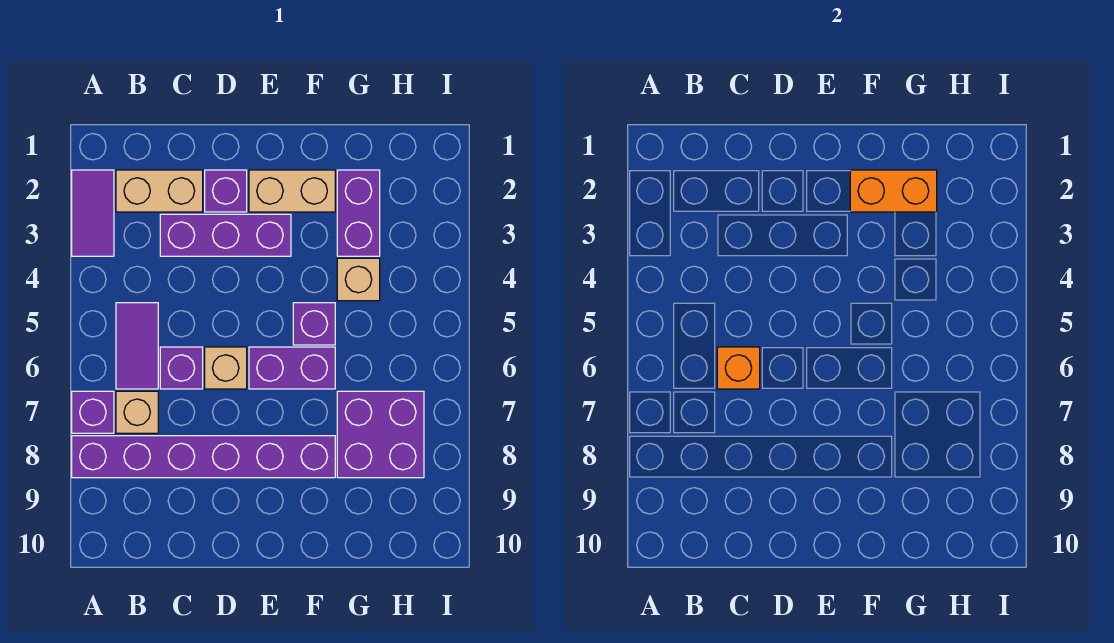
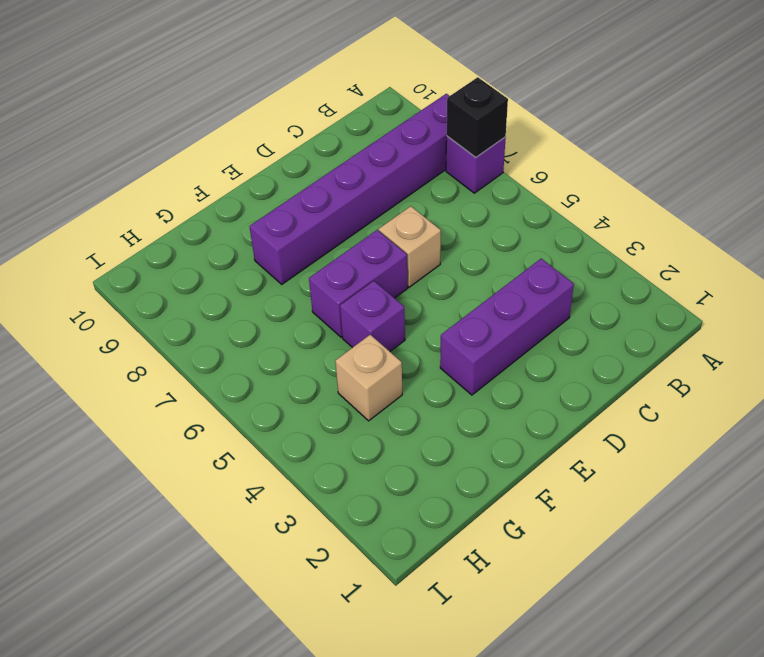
black 1x1 brick [447,77,508,157] -> none
none -> purple 1x2 tile [72,170,114,256]
none -> tan 1x2 brick [116,170,203,212]
none -> purple 1x2 tile [116,303,158,389]

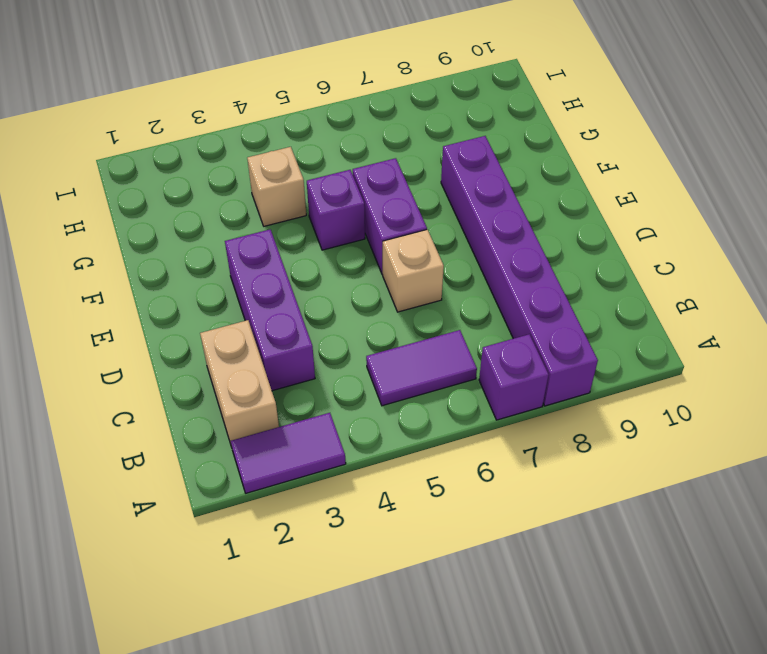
none -> tan 1x1 brick [116,391,158,433]
none -> purple 1x1 brick [160,347,203,389]
none -> purple 1x1 brick [205,170,247,212]

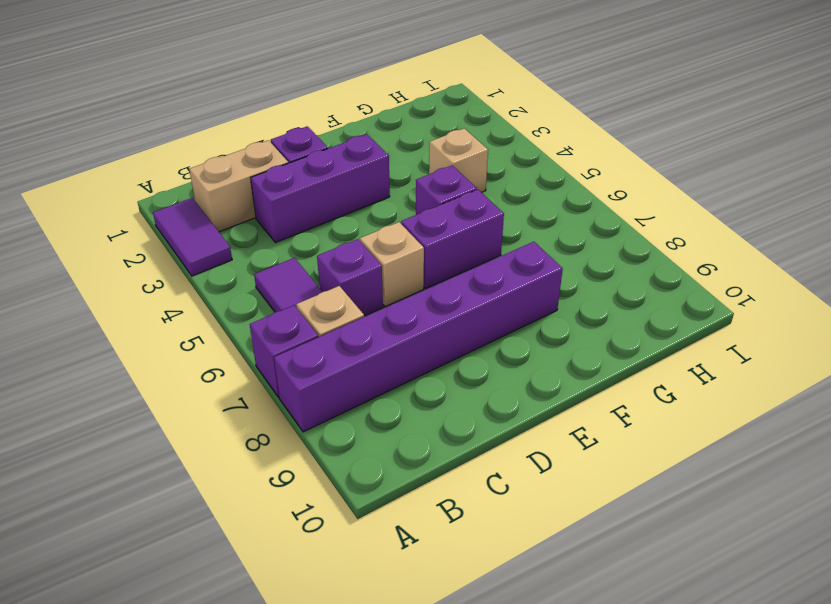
none -> tan 1x2 brick [249,170,335,212]
none -> purple 1x2 brick [337,170,380,256]
none -> purple 2x2 brick [337,391,424,478]

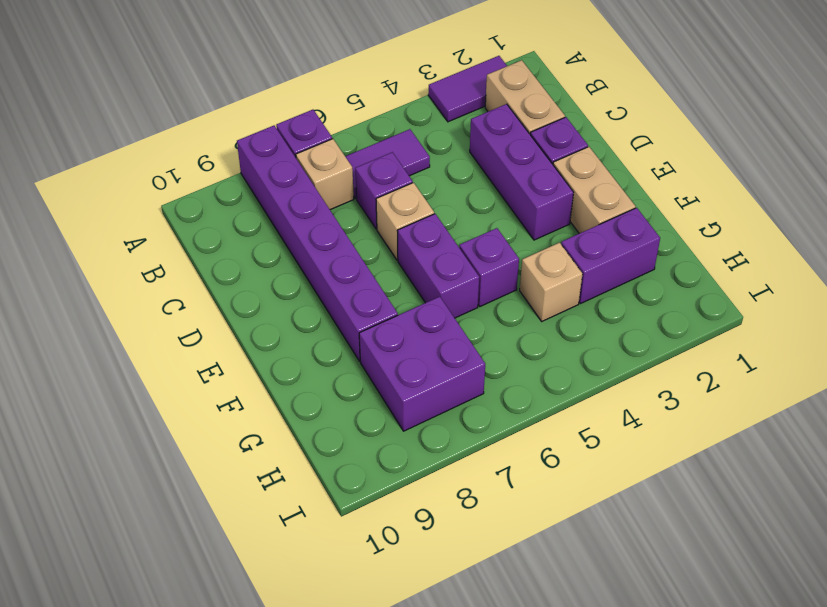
none -> orange 1x1 brick [717,347,760,389]
none -> orange 1x2 brick [850,170,937,212]

